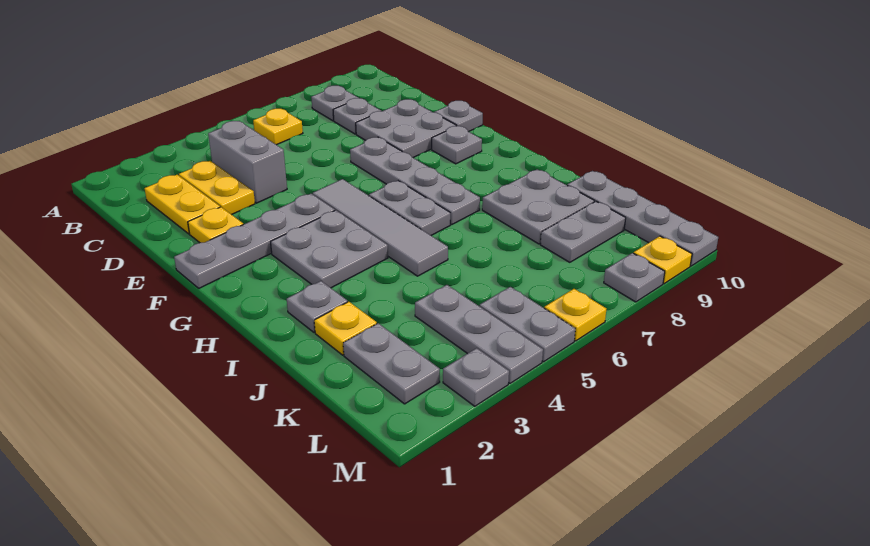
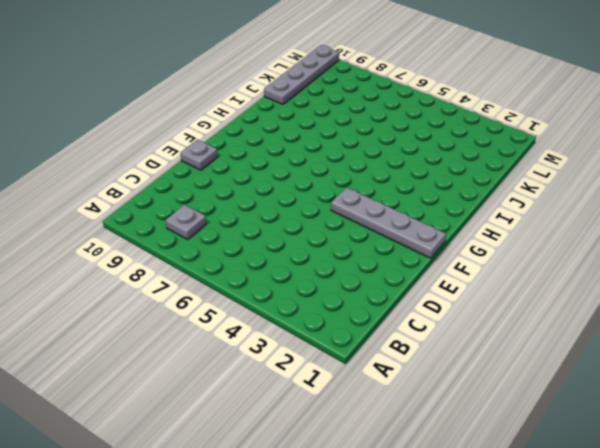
none -> yellow 1x1 plate [253,109,303,145]
none -> yellow 1x2 plate [145,175,220,234]
none -> yellow 1x2 plate [179,161,255,215]

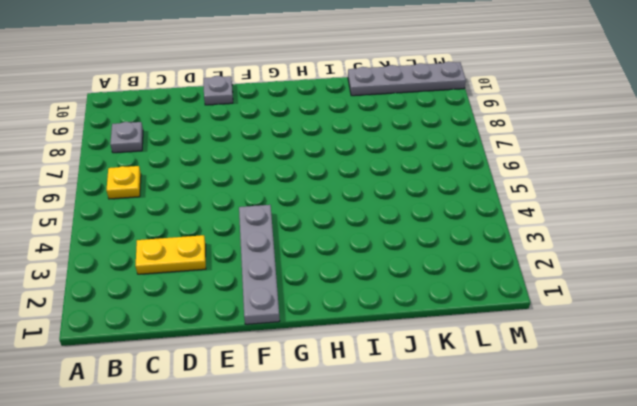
none -> yellow 1x2 plate [145,175,220,234]
none -> grey 1x2 brick [208,121,287,203]
none -> grey 1x1 plate [333,98,381,134]

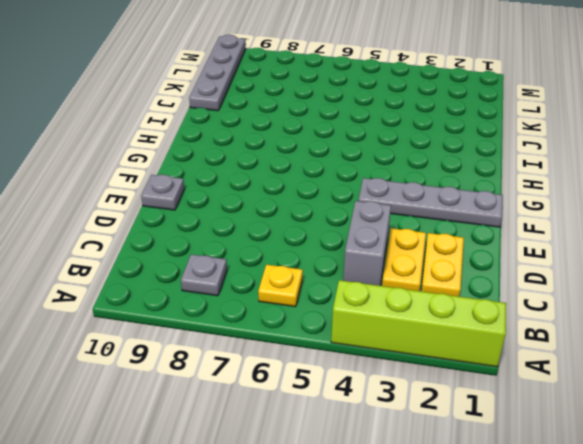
lime 1x4 brick [331,280,506,367] -> none
none -> grey 1x1 plate [333,98,381,134]
none -> grey 2x2 plate [356,99,456,158]
none -> yellow 1x1 plate [188,207,243,243]

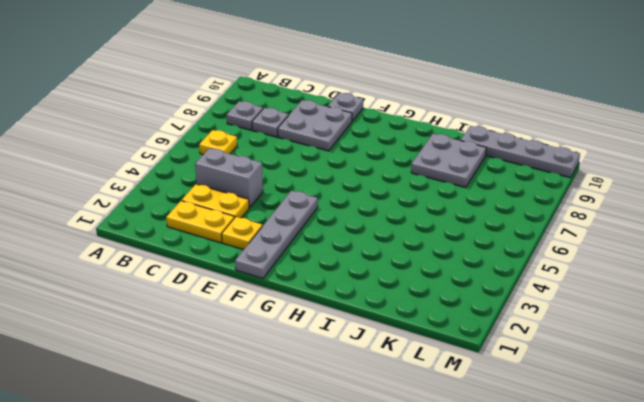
none -> grey 1x4 plate [350,137,480,225]
none -> grey 1x4 tile [313,179,448,276]
none -> grey 1x1 plate [432,126,482,164]

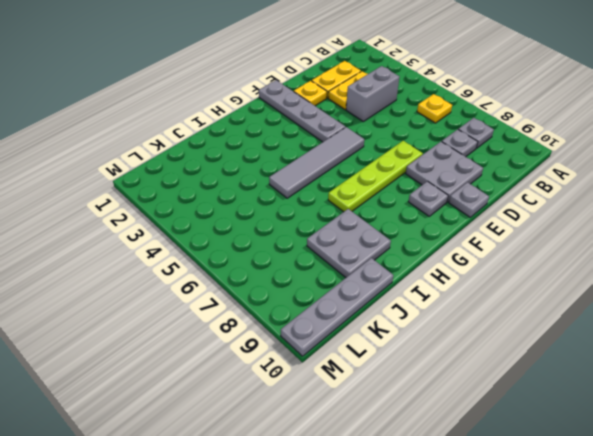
lime 1x4 plate [328,141,423,212] -> grey 1x4 plate [350,137,480,225]
none -> grey 2x2 plate [271,210,388,288]
none -> grey 1x2 plate [369,181,450,235]
none -> grey 1x1 plate [287,281,348,332]

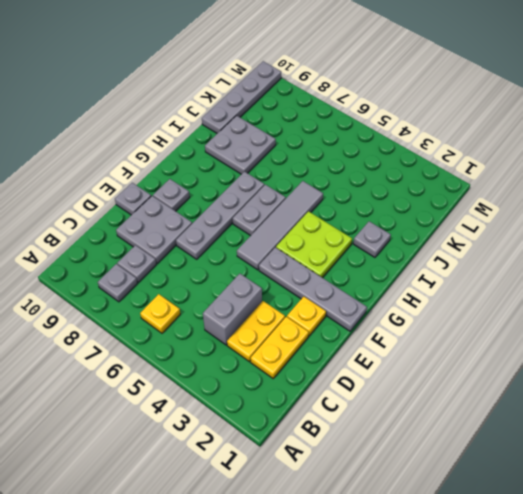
lime 2x2 plate [276,211,352,278] -> grey 2x2 plate [271,210,388,288]
none -> yellow 1x1 plate [314,302,377,355]
none -> grey 1x2 plate [343,323,440,404]
none -> grey 1x3 plate [415,285,543,384]

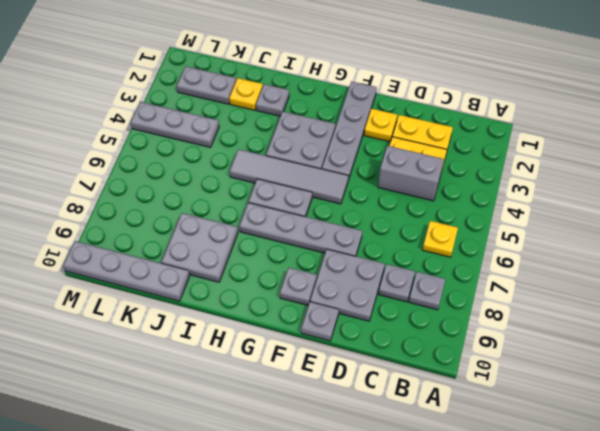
none -> grey 1x2 plate [540,201,626,262]
none -> grey 1x2 plate [480,287,575,362]
none -> grey 1x1 plate [443,348,509,406]

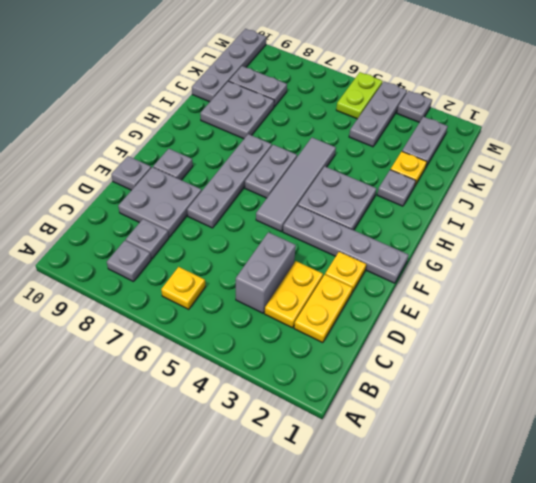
lime 1x2 plate [336,72,383,119] -> grey 1x2 plate [480,287,575,362]
none -> yellow 1x1 plate [544,289,606,341]
none -> grey 1x1 plate [604,253,665,302]
none -> yellow 1x1 plate [634,236,692,284]

